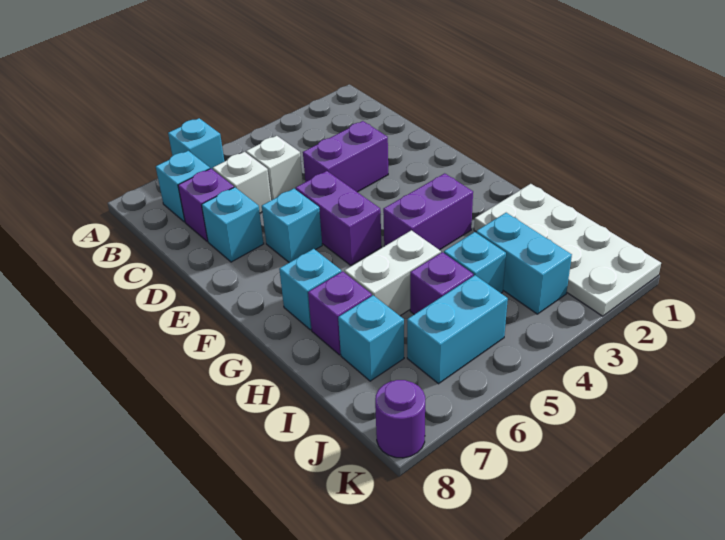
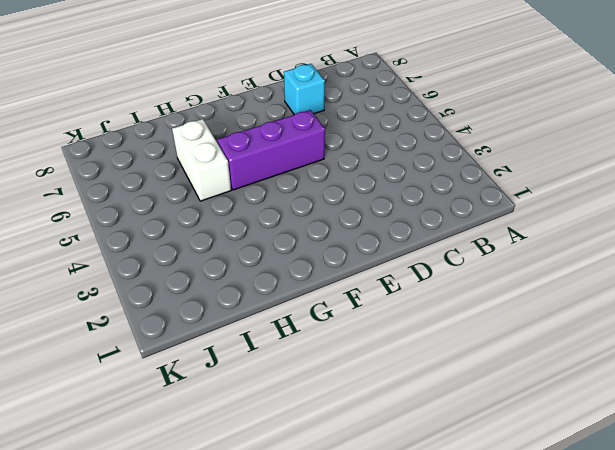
purple 1x3 brick [217,110,325,190] -> purple 1x2 brick [296,171,381,265]
none -> cyan 1x1 brick [168,118,224,170]
none -> cyan 1x1 brick [156,151,210,222]
none -> white 1x1 brick [246,136,303,200]

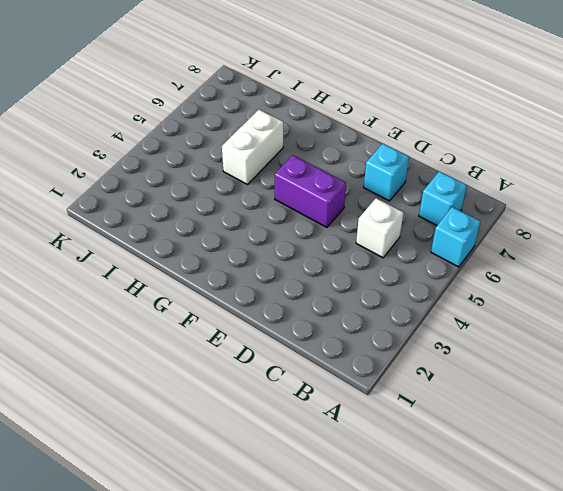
none -> white 1x1 brick [213,152,271,213]
none -> purple 1x1 brick [178,169,234,242]
none -> purple 1x2 brick [303,121,388,192]

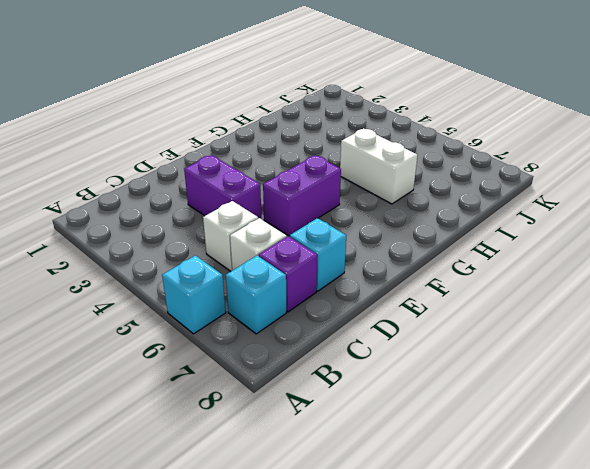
none -> cyan 1x1 brick [262,189,322,263]
none -> purple 1x2 brick [383,173,473,250]
none -> cyan 1x1 brick [279,249,341,330]

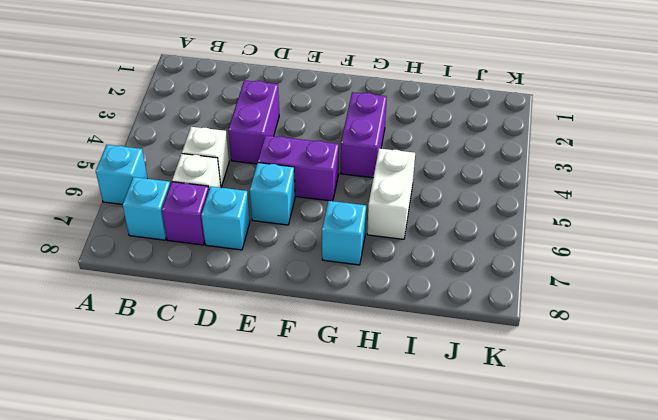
none -> white 2x4 plate [474,184,661,316]
none -> purple 1x1 brick [308,271,372,355]
none -> cyan 1x2 brick [476,213,572,314]

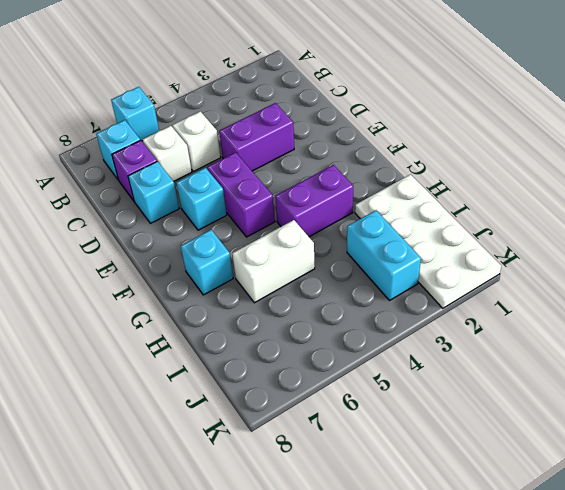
none -> purple 1x1 brick [308,271,372,355]
none -> cyan 1x1 brick [444,232,506,293]
none -> purple 1x1 brick [410,252,473,314]

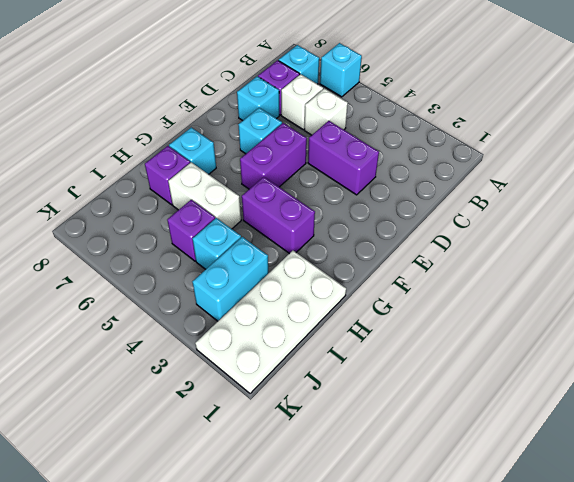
none -> cyan 1x1 brick [338,295,404,381]
none -> cyan 1x2 brick [407,275,508,384]
none -> purple 1x1 round brick [375,380,425,458]

